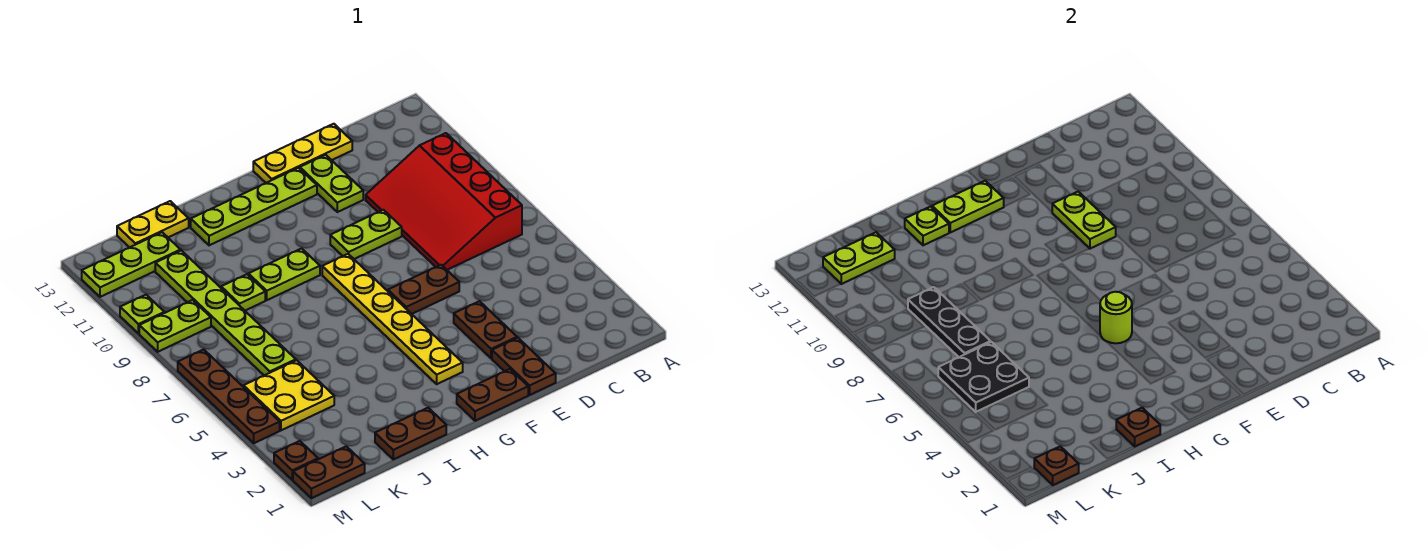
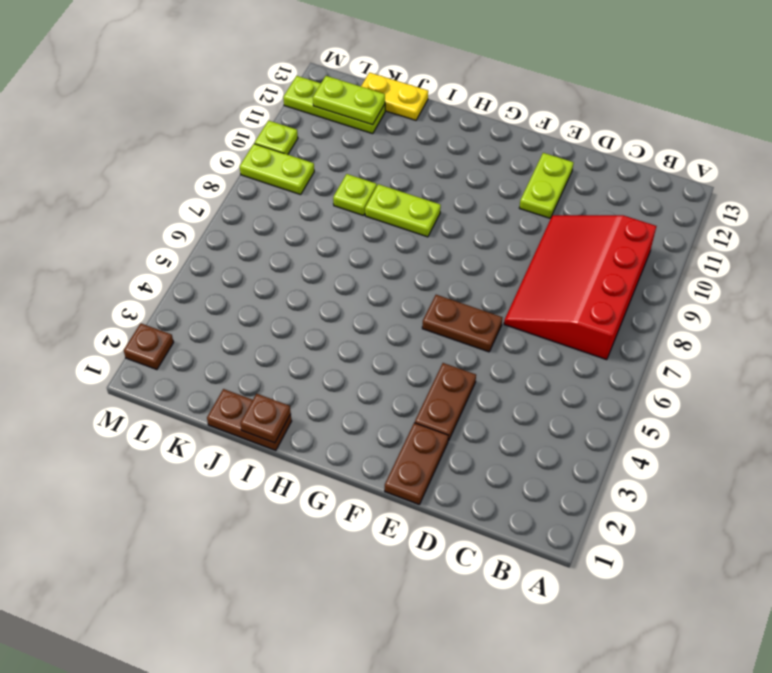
none -> yellow 1x3 plate [253,124,352,183]
none -> lime 1x2 plate [330,210,402,259]
none -> brown 1x2 plate [457,369,528,421]
none -> lime 1x4 plate [191,168,317,245]

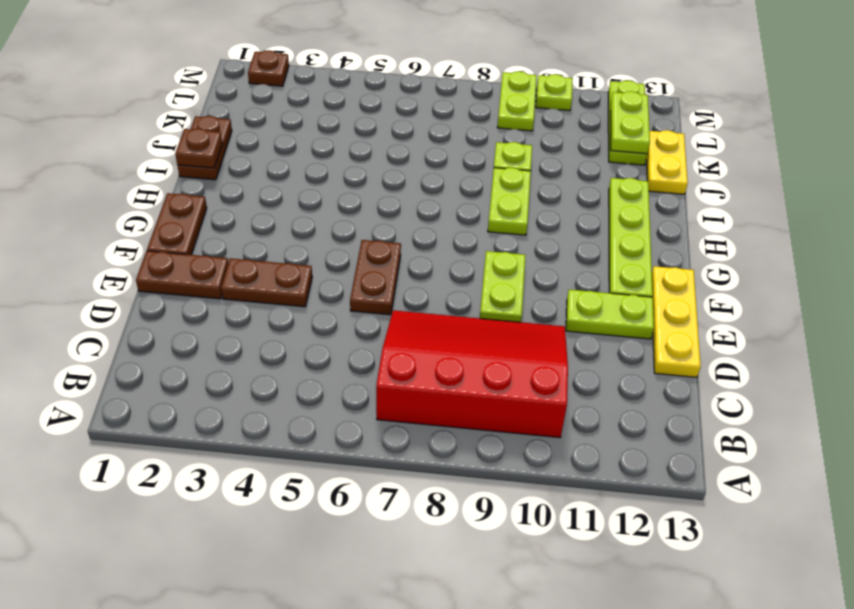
none -> yellow 1x6 plate [322,254,463,384]
none -> yellow 2x2 plate [244,360,334,430]
none -> lime 1x6 plate [155,251,296,375]
none -> brown 1x2 plate [293,446,365,498]

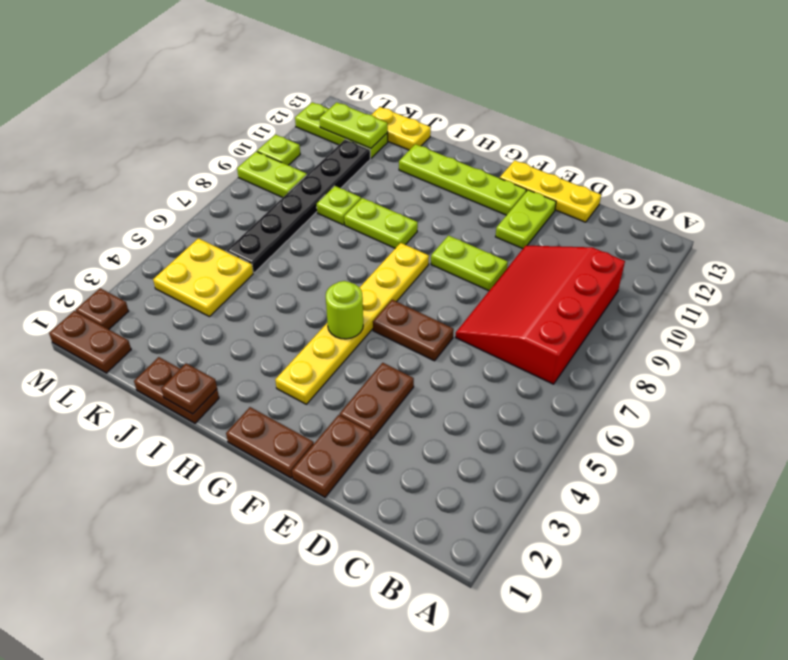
black 1x6 plate [227,139,370,272] -> lime 1x6 plate [155,251,296,375]
none -> brown 1x4 plate [178,349,280,443]
none -> lime 1x2 plate [1052,192,1116,249]
none -> lime 1x2 plate [932,181,1004,232]
none -> lime 1x1 plate [905,206,949,245]

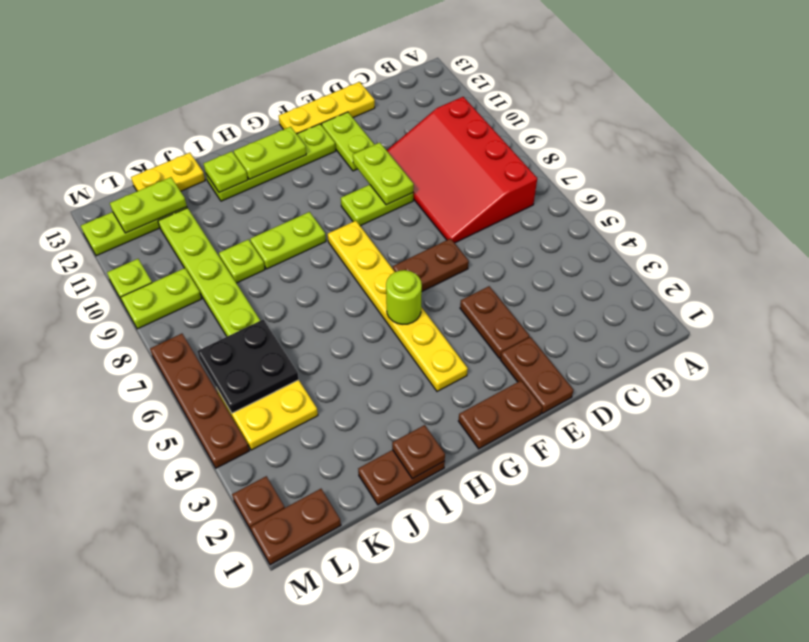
none -> black 1x3 plate [908,287,991,357]
none -> brown 1x1 plate [1034,446,1079,485]

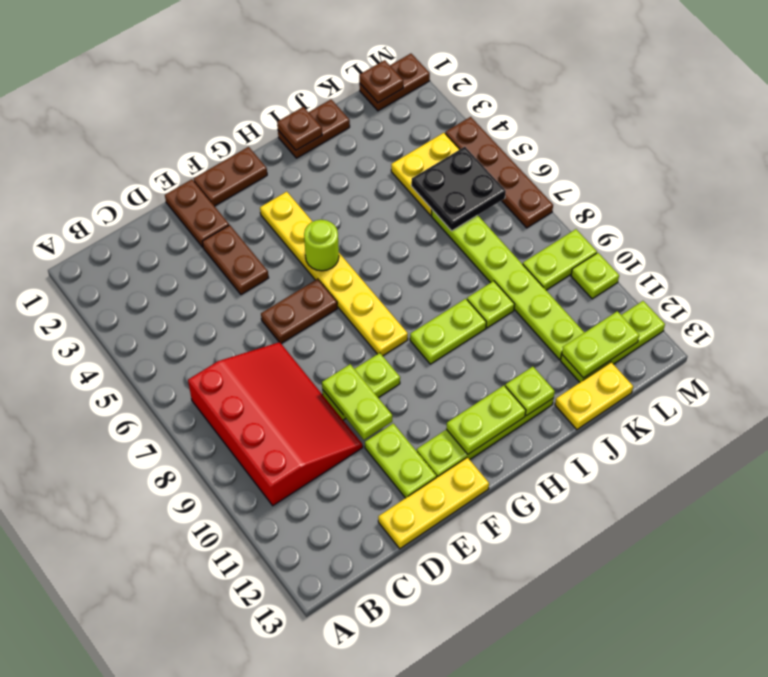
none -> brown 1x1 plate [274,441,318,480]
none -> black 1x3 plate [908,287,991,357]

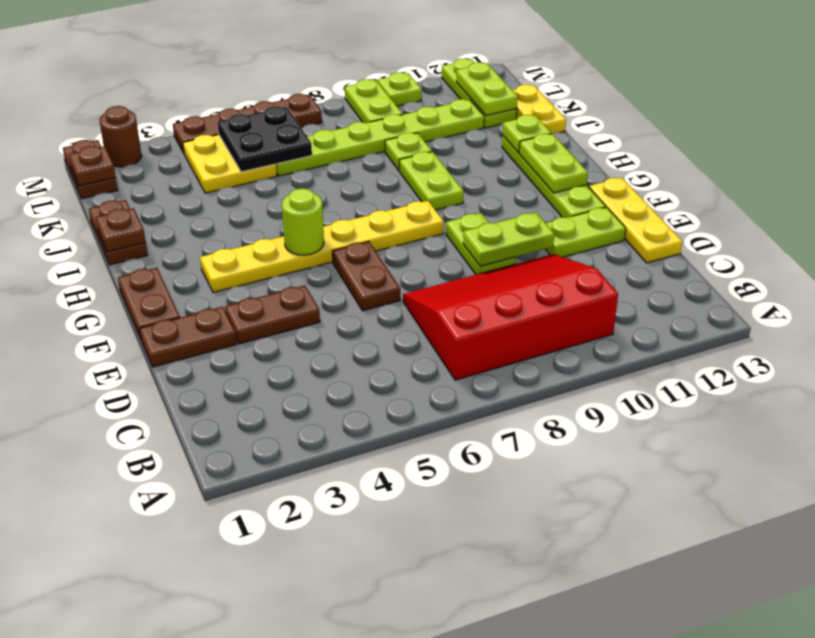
brown 1x1 round brick [99,106,142,167] -> brown 1x1 plate [274,441,318,480]
none -> black 1x3 plate [908,287,991,357]

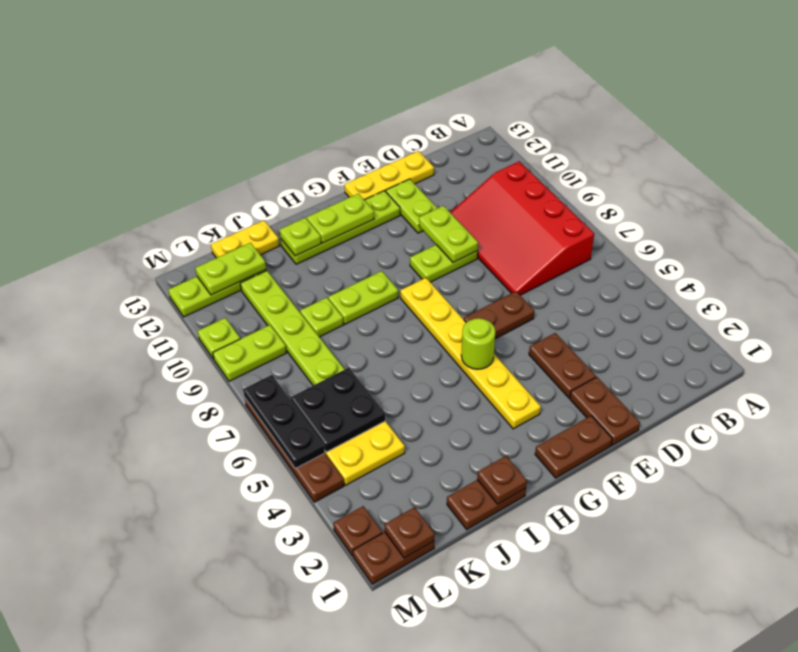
black 1x3 plate [243,375,325,469] -> black 1x3 plate moved to [908,287,991,357]

